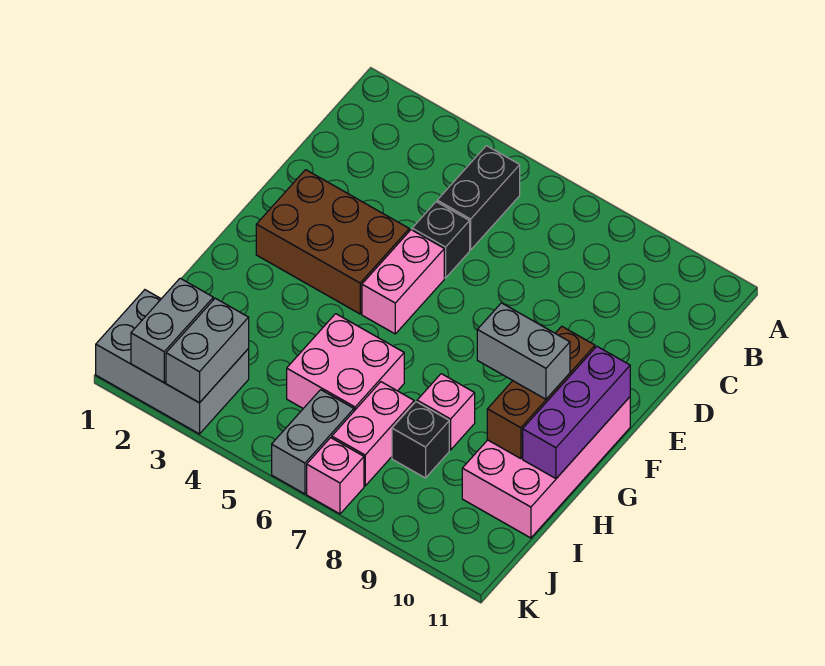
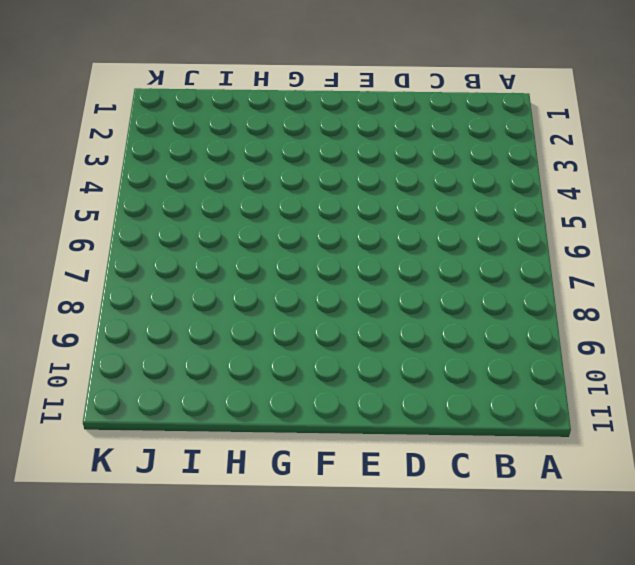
none -> black 1x2 brick [437,146,520,250]
none -> black 1x1 brick [412,202,470,278]
none -> brown 2x3 brick [256,170,409,314]

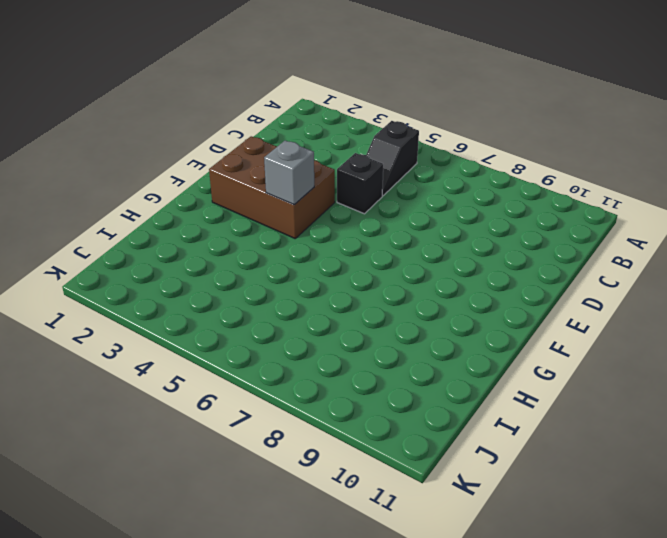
black 1x2 slope [366,121,419,196] -> black 1x2 brick [437,146,520,250]
grey 1x1 brick [264,140,314,205] -> none
none -> pink 1x2 brick [362,230,444,334]
none -> pink 2x4 brick [462,397,630,538]
none -> pink 2x2 brick [287,314,404,411]

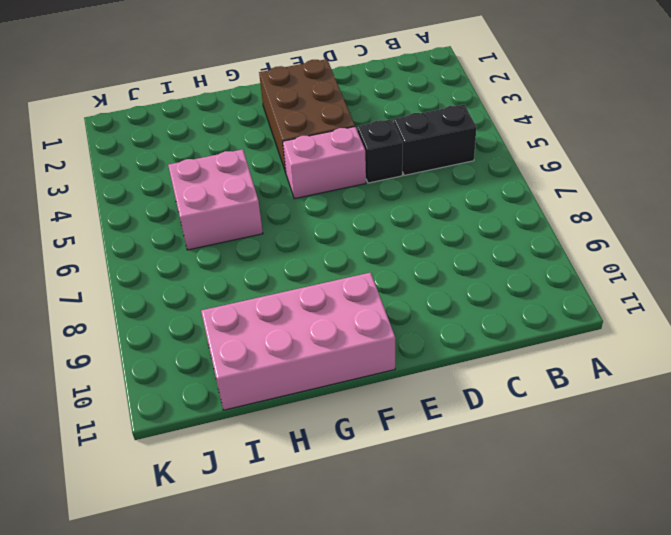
none -> pink 1x1 brick [417,374,475,450]
none -> pink 1x2 brick [332,382,414,486]
none -> black 1x1 brick [392,402,449,478]

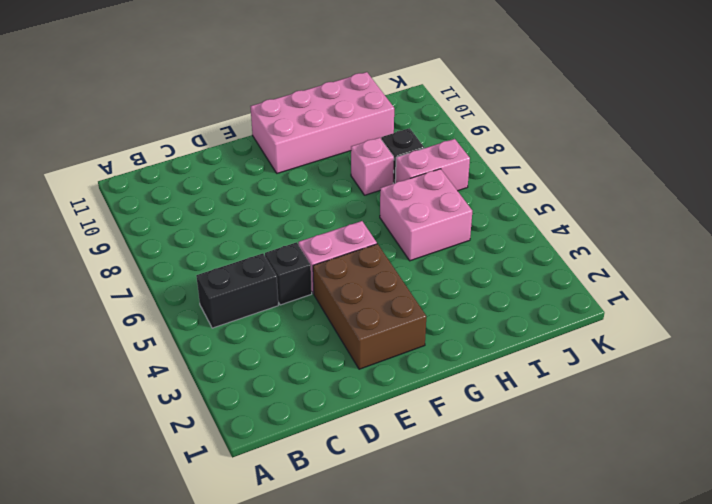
none -> grey 2x3 brick [96,290,249,434]
none -> grey 1x2 brick [272,390,354,494]
none -> pink 1x1 brick [307,438,364,514]

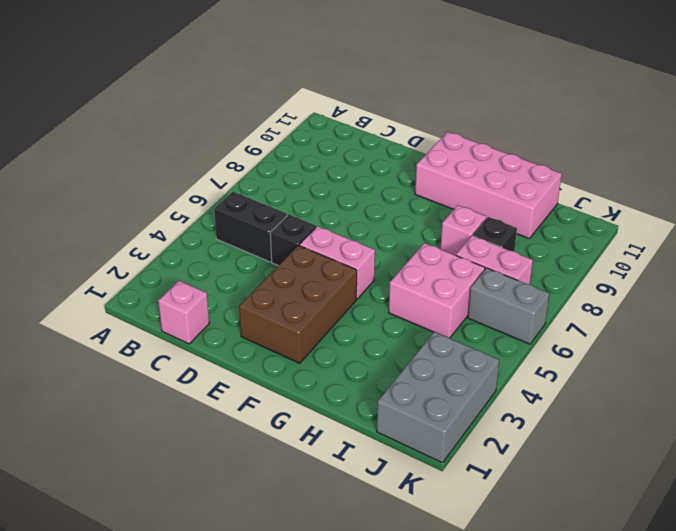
pink 1x1 brick [158,281,209,344] -> pink 1x1 brick moved to [307,438,364,514]
none -> brown 1x3 brick [487,326,595,459]
none -> purple 1x3 brick [523,346,630,479]
none -> grey 1x2 brick [131,278,213,382]

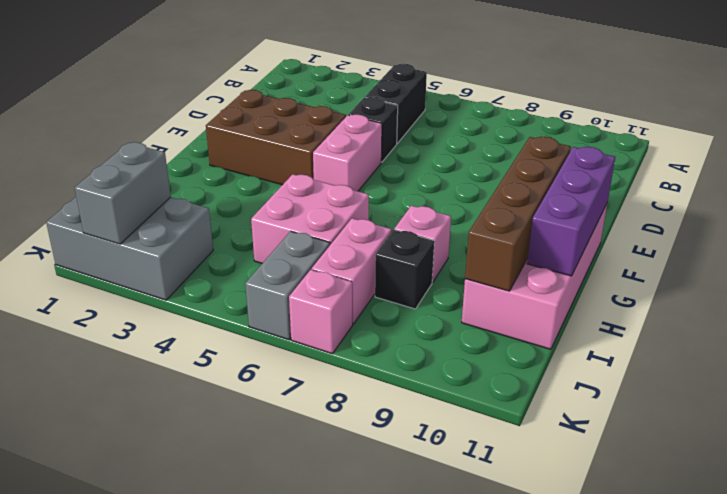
brown 1x4 brick [465,137,571,291] -> brown 1x3 brick [487,326,595,459]
none -> grey 1x2 brick [166,298,249,403]
none -> grey 1x2 brick [477,303,570,399]

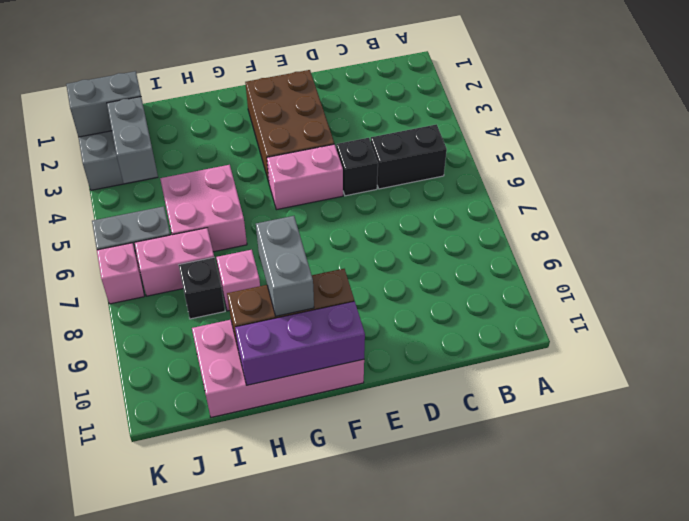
grey 1x2 brick [107,97,158,183] -> grey 1x2 brick turned to [166,298,249,403]

